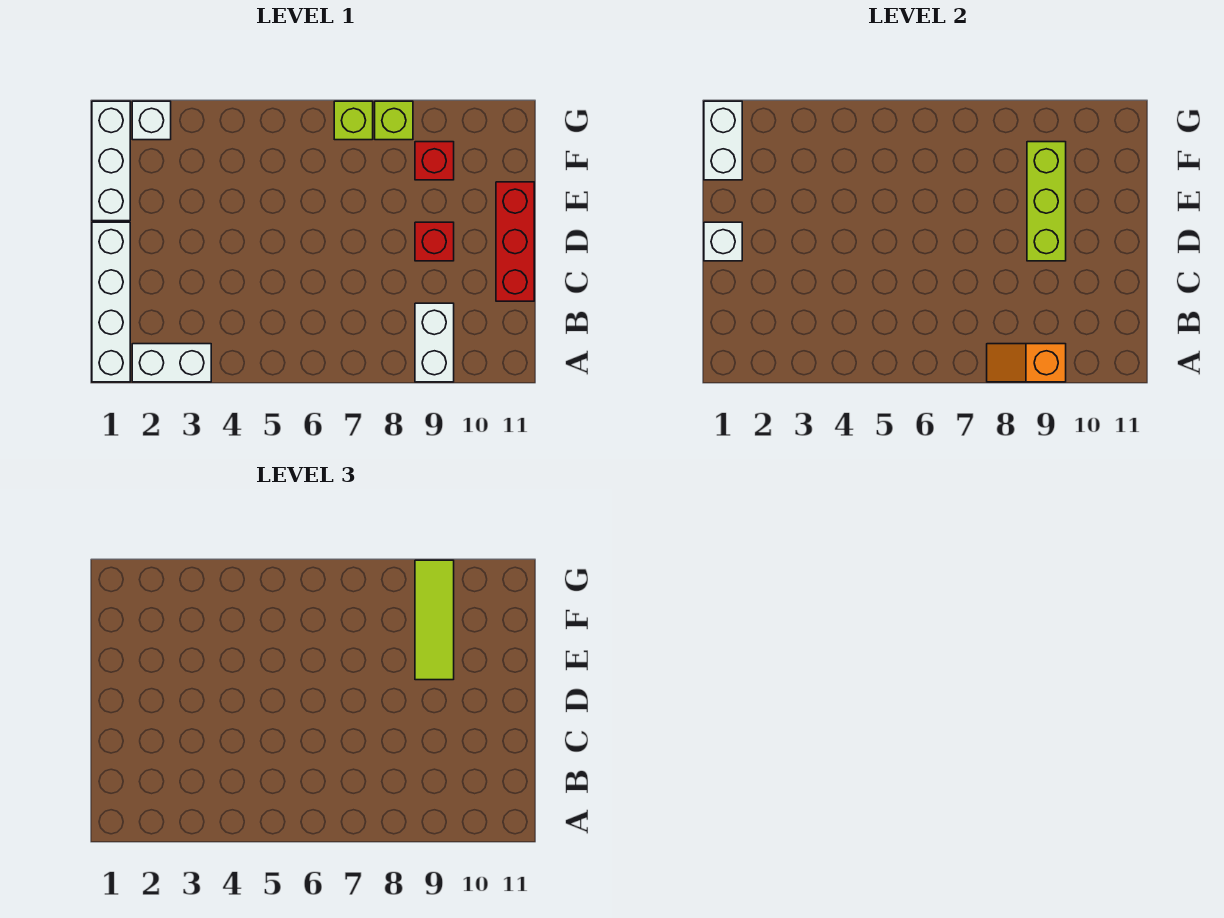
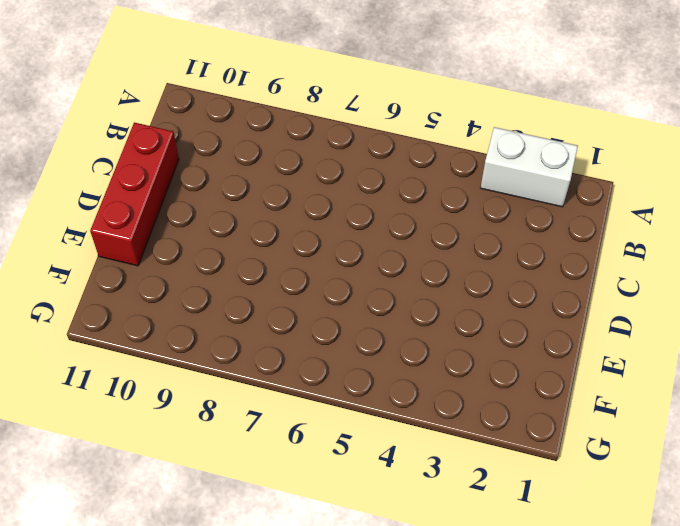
none -> white 1x4 brick [92,222,130,382]
none -> white 1x2 brick [415,303,454,382]
none -> red 1x1 brick [415,222,454,261]

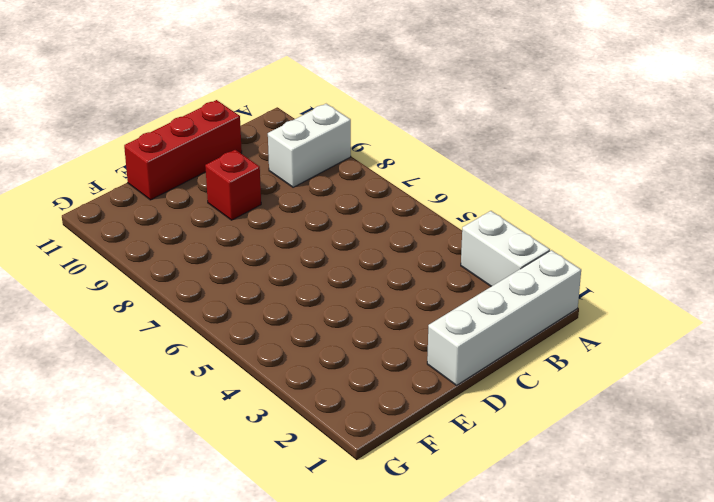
none -> white 1x3 brick [92,101,130,221]
none -> red 1x1 brick [415,142,454,180]
none -> white 1x1 brick [132,101,171,140]

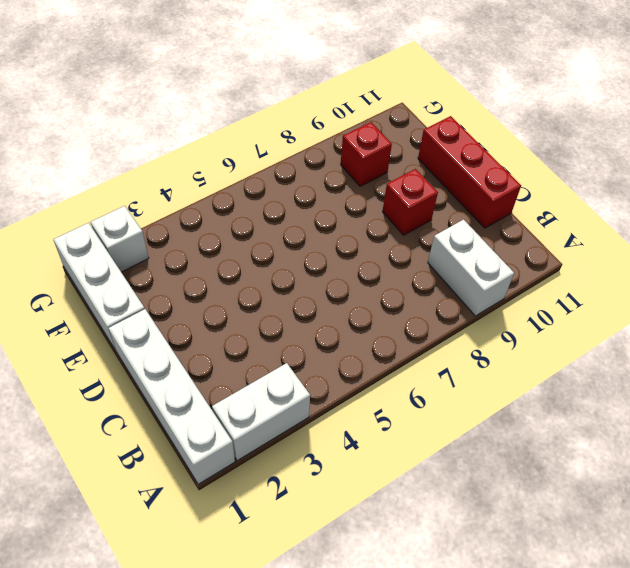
none -> lime 1x1 brick [334,101,373,140]
none -> lime 1x1 brick [375,101,413,140]
none -> orange 1x2 slope [987,344,1066,382]

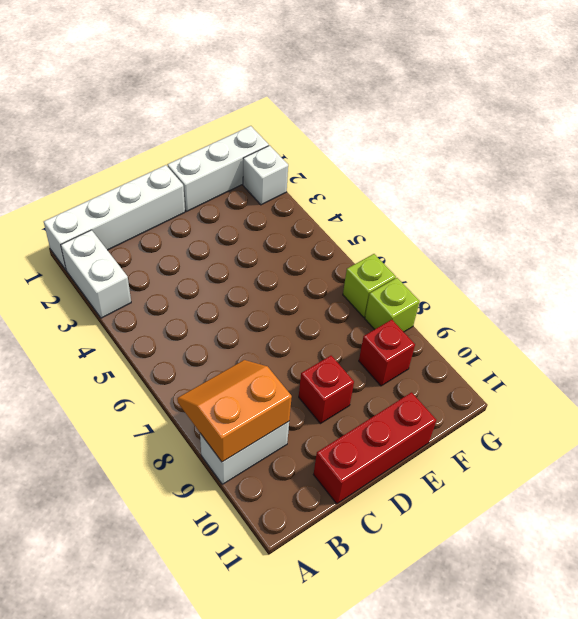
orange 2x2 slope [177,360,292,462] -> orange 1x2 slope [987,344,1066,382]
none -> white 1x1 brick [704,222,742,261]
none -> lime 1x3 brick [1027,142,1066,261]
none -> white 1x2 brick [704,101,742,180]

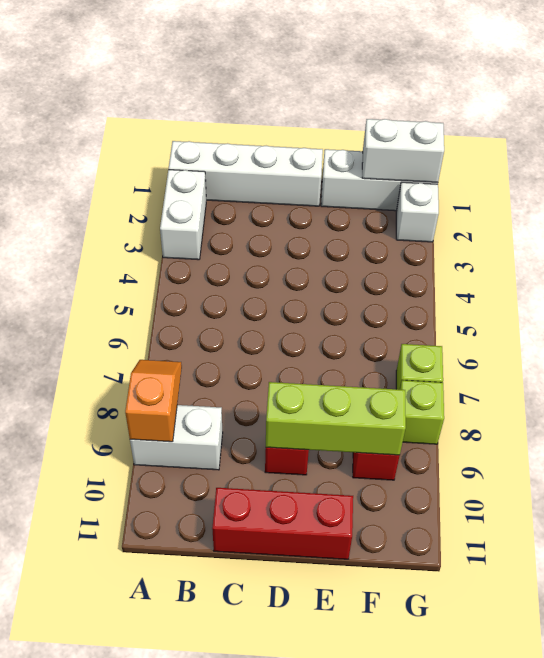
none -> white 1x1 brick [704,222,742,261]
none -> lime 1x3 tile [415,560,454,680]

